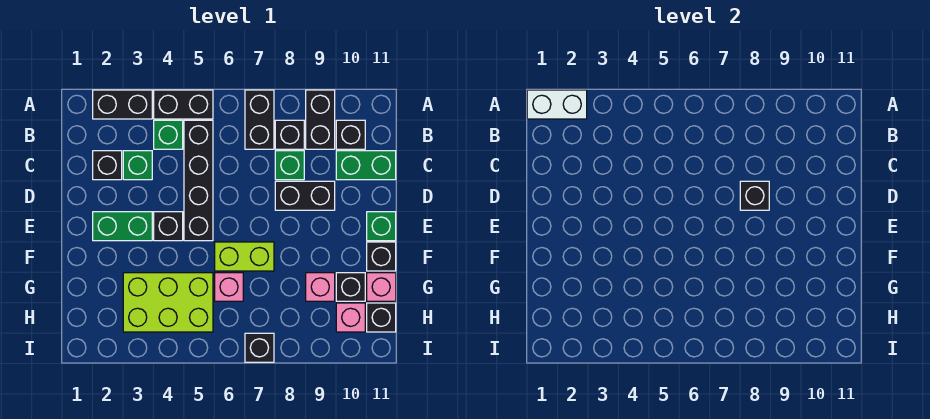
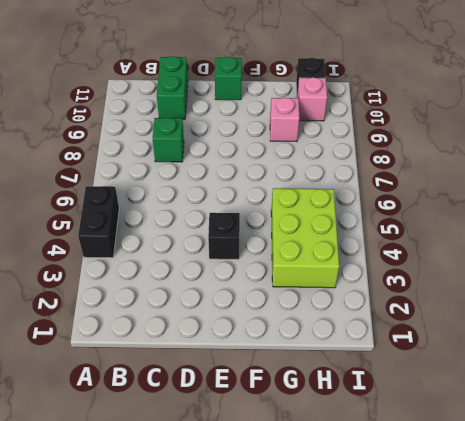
none -> black 1x2 brick [93,90,152,119]
none -> black 1x2 brick [245,90,274,149]
none -> black 1x2 brick [306,90,335,149]

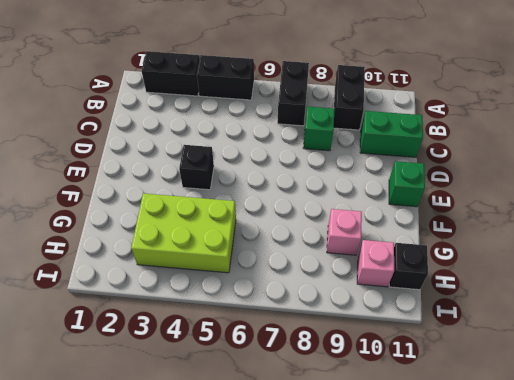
none -> green 1x1 brick [154,120,183,149]
none -> black 1x4 brick [184,120,213,241]
none -> black 1x1 brick [275,120,304,149]

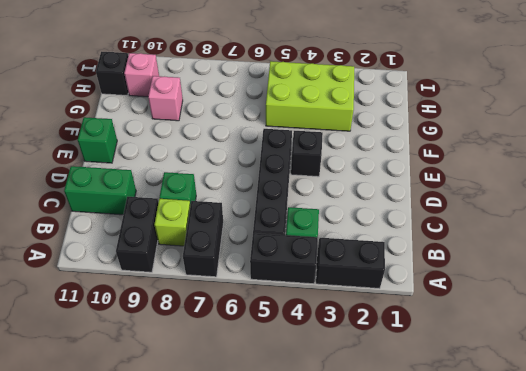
lime 1x1 brick [154,199,190,246] -> black 1x1 brick [275,120,304,149]
none -> black 1x1 brick [336,120,365,149]
none -> black 1x1 brick [93,151,122,180]
none -> green 1x1 brick [123,151,152,180]

